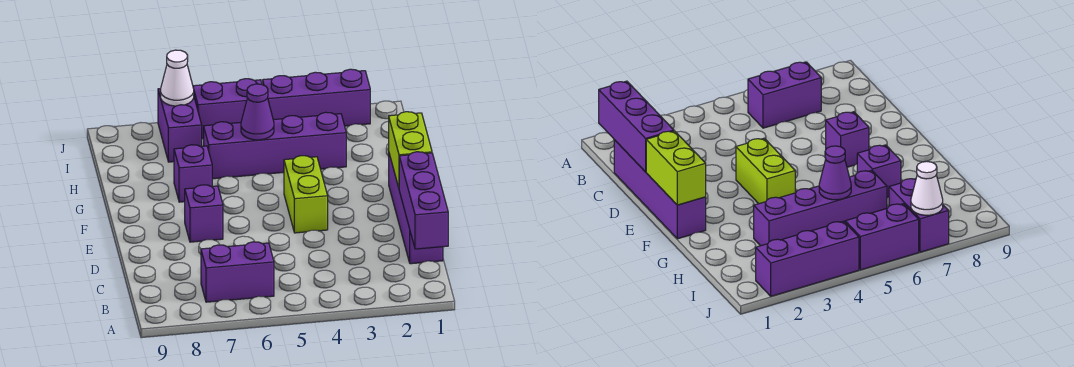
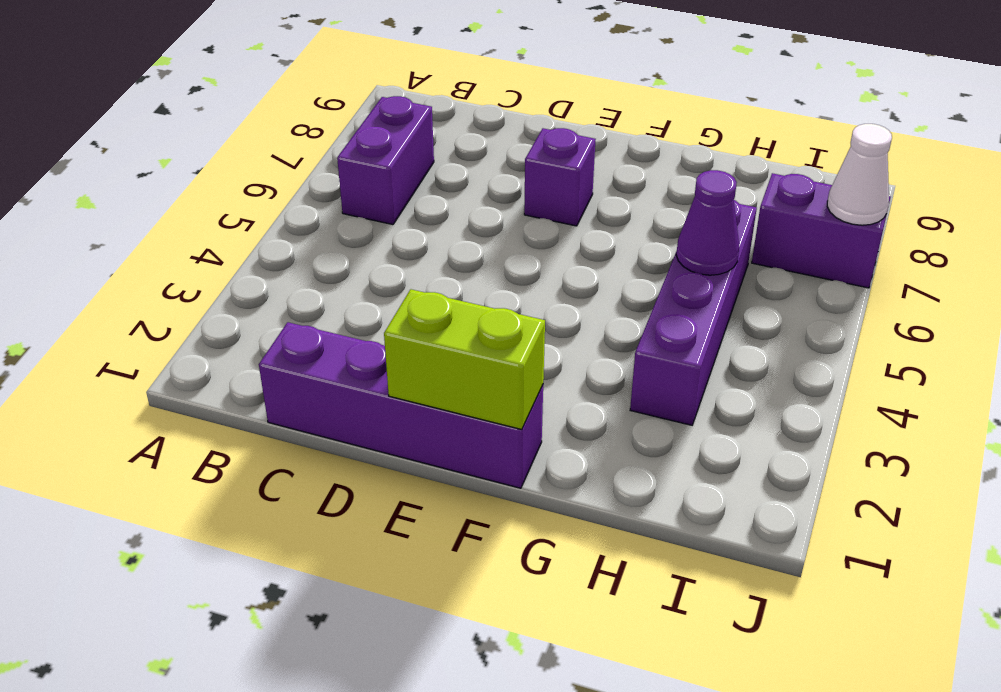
none -> lime 1x2 brick [284,156,328,233]
none -> purple 1x1 brick [174,145,212,202]
none -> purple 1x3 brick [263,69,370,126]

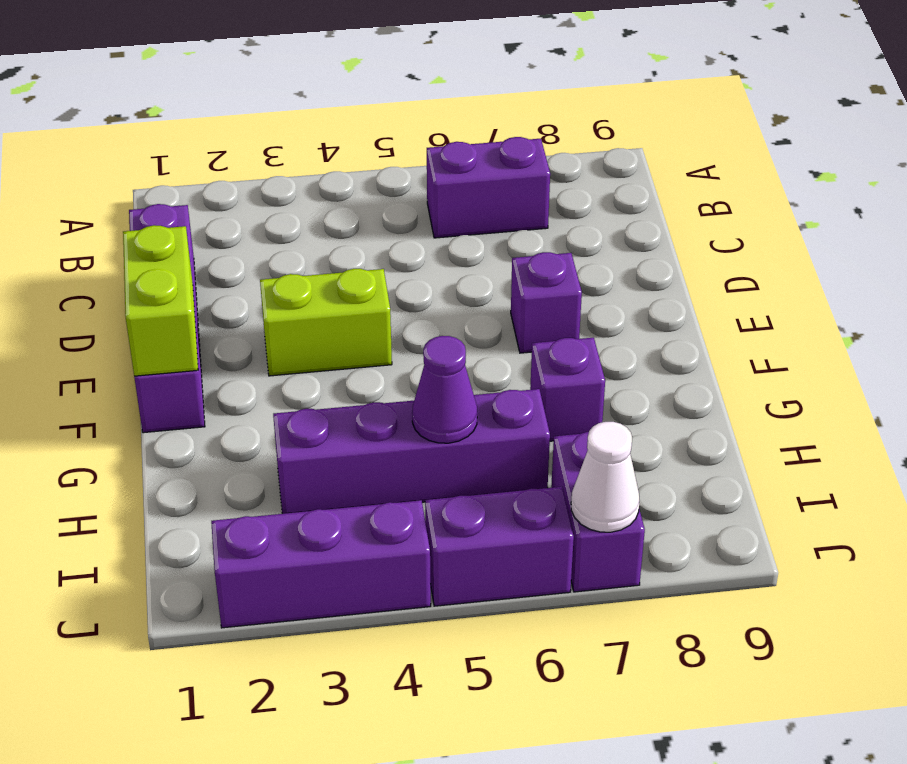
lime 1x2 brick [260,269,392,376] -> lime 1x2 brick turned to [284,156,328,233]
none -> purple 1x3 brick [399,152,448,249]

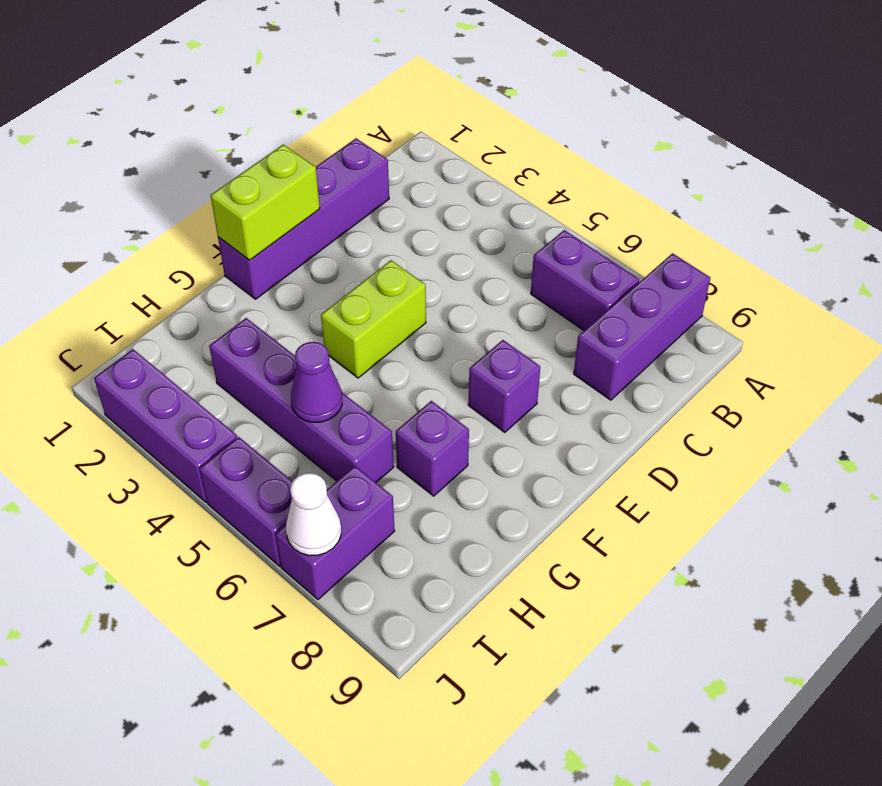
purple 1x3 brick [574,253,710,400] -> purple 1x3 brick moved to [399,152,448,249]

